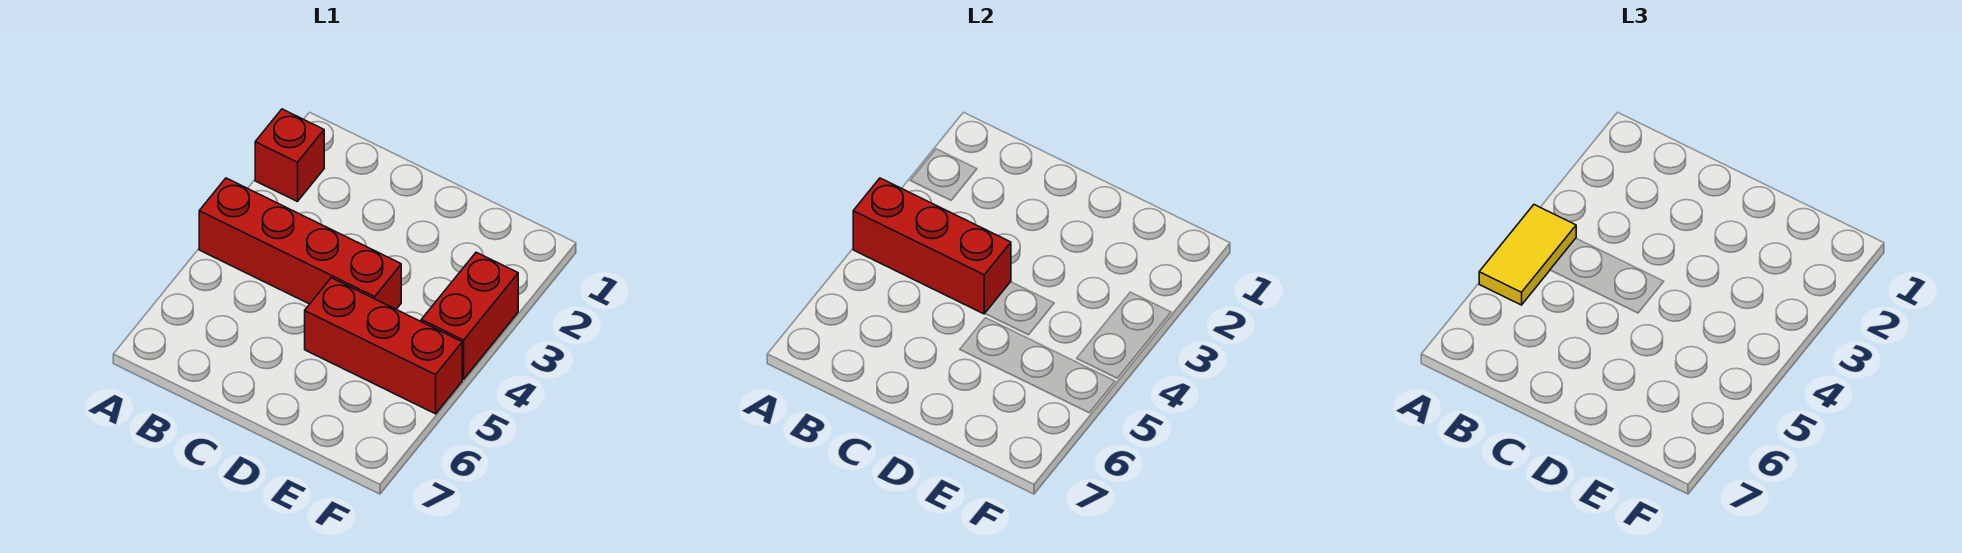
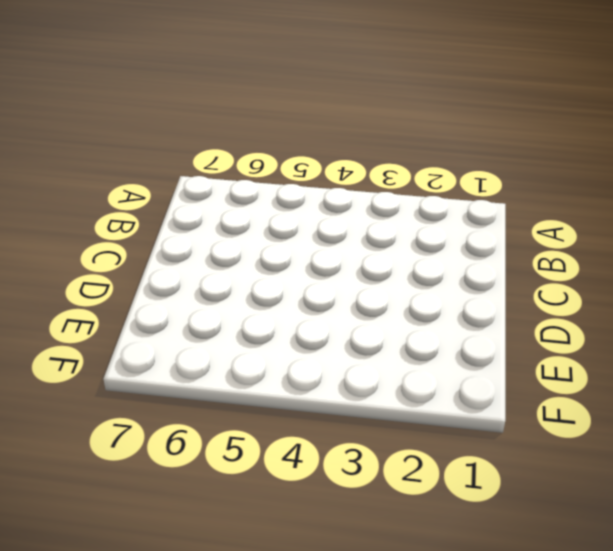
none -> red 1x1 brick [255,109,324,202]
none -> red 1x4 brick [199,178,401,309]

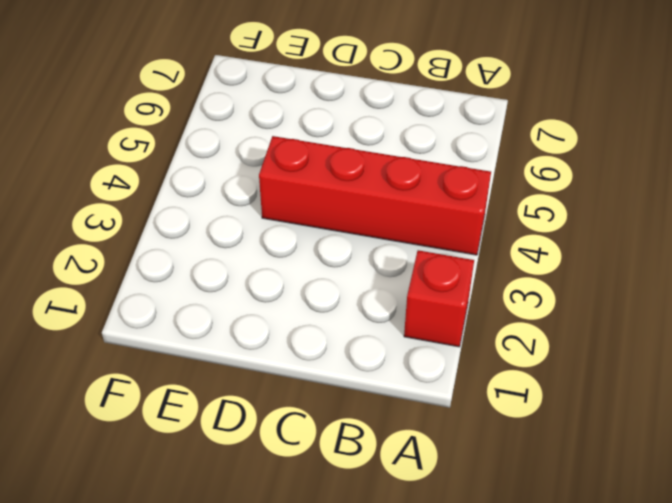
none -> red 1x3 brick [305,278,462,414]
none -> red 1x2 brick [421,252,518,379]

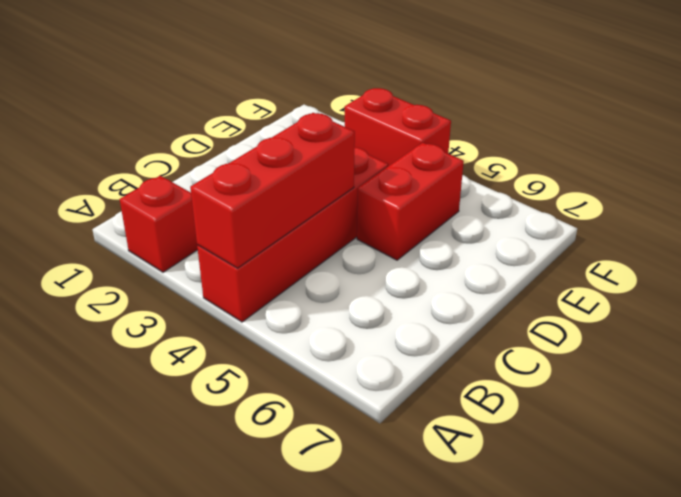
red 1x2 brick [357,143,464,260] -> red 1x3 brick [305,278,462,414]
none -> yellow 1x2 tile [1479,205,1576,305]

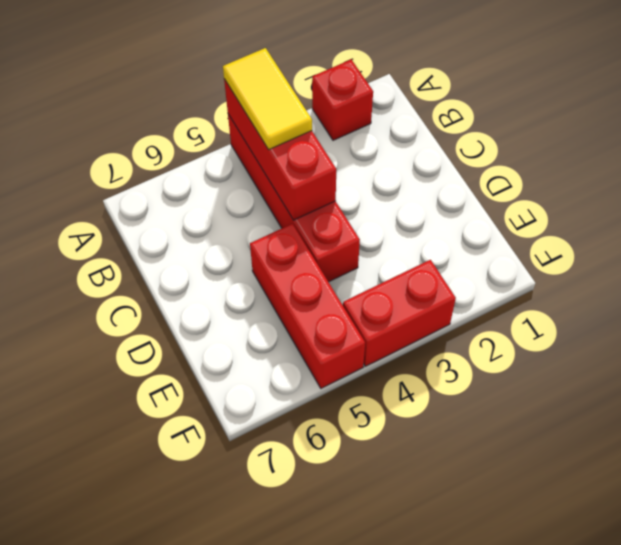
yellow 1x2 tile [223,48,312,149] -> yellow 1x2 tile turned to [1479,205,1576,305]

